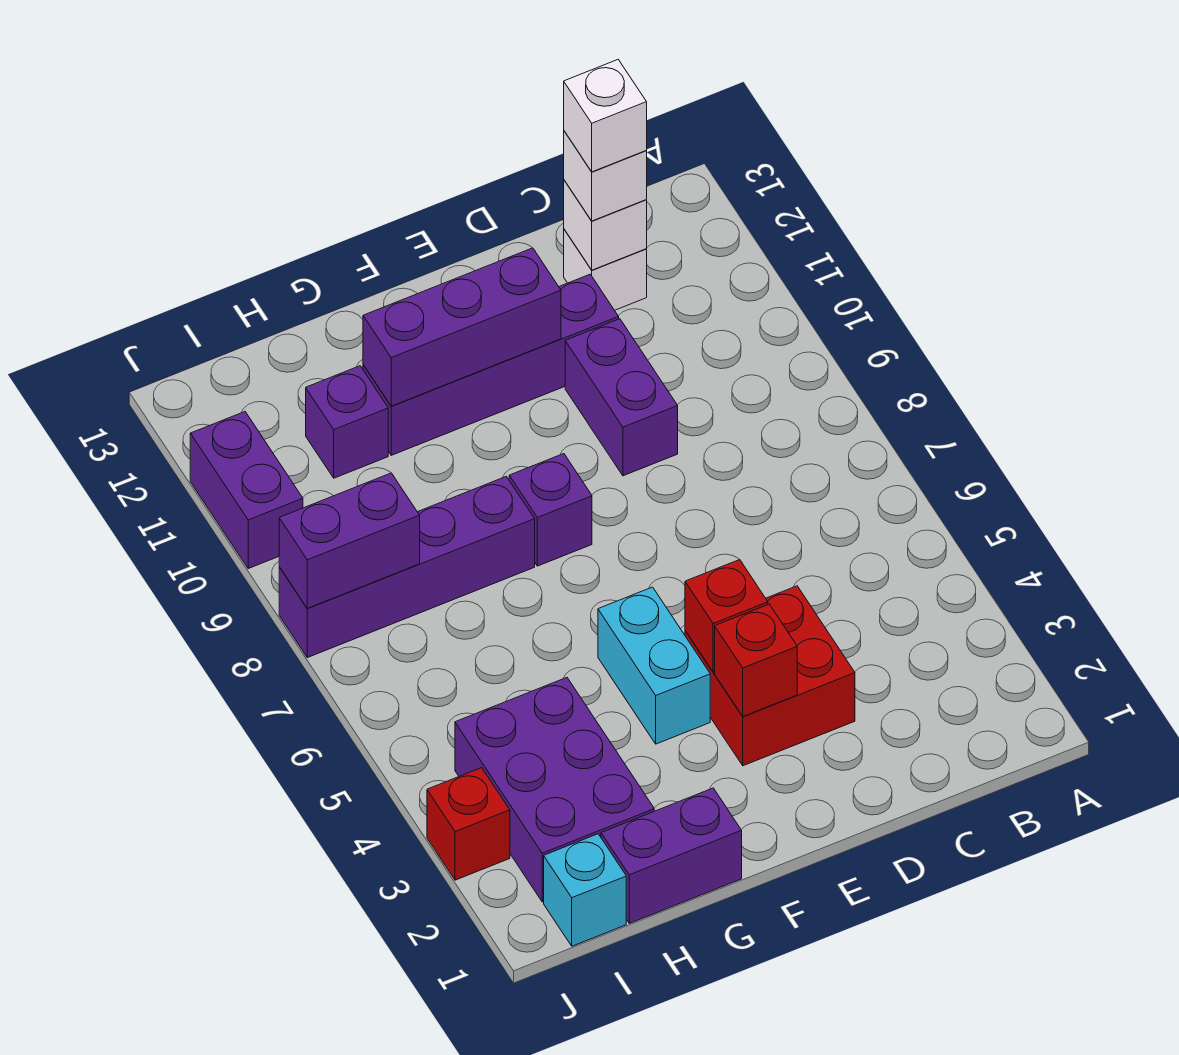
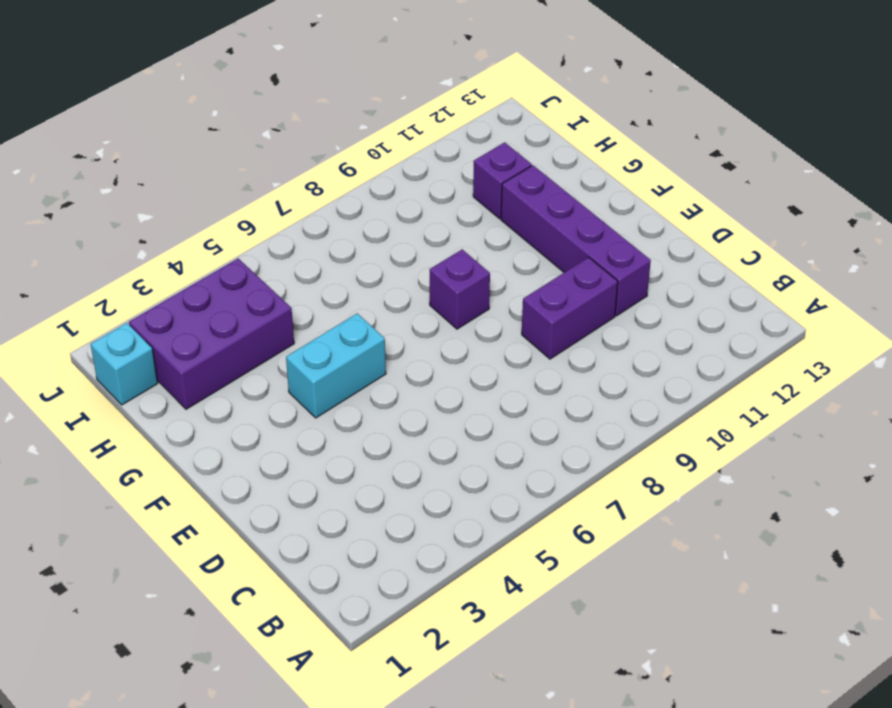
none -> white 1x1 brick [564,230,647,310]
none -> red 2x2 brick [685,586,855,766]
none -> purple 1x2 brick [601,788,742,923]

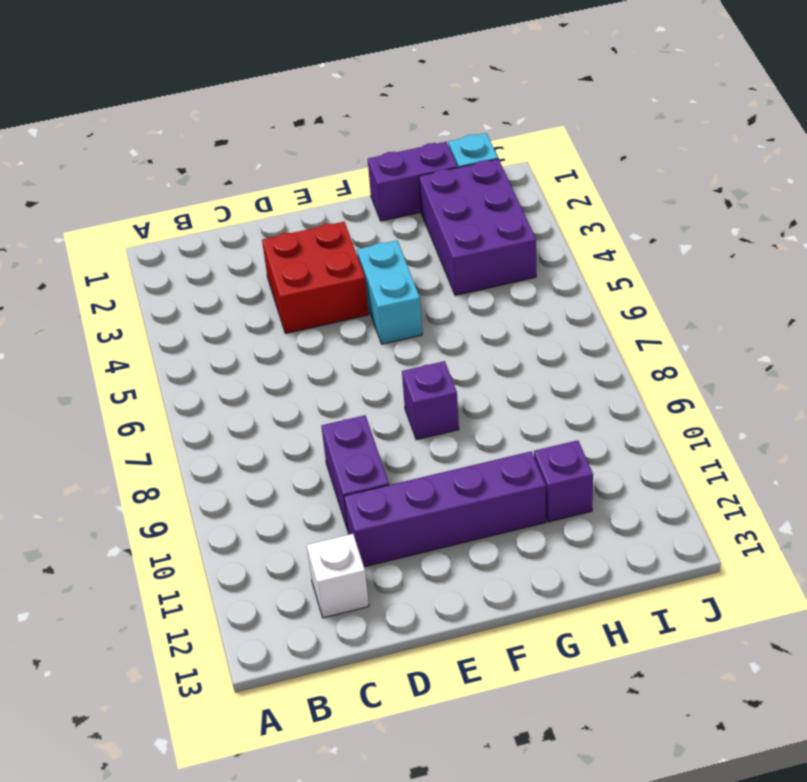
none -> purple 1x4 brick [279,476,535,658]
none -> red 1x1 brick [427,768,510,880]
none -> purple 1x2 brick [190,412,303,568]

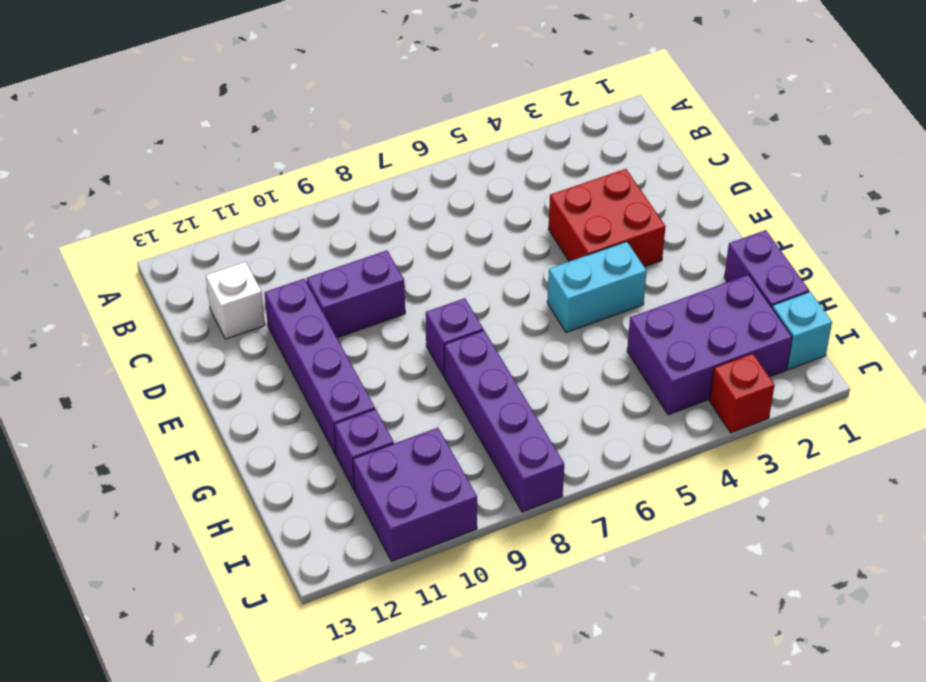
purple 2x2 brick [353,428,477,561] -> purple 1x2 brick [190,412,303,568]
none -> white 1x1 brick [564,180,647,270]
none -> red 1x1 brick [715,604,797,716]
none -> red 1x1 brick [685,560,768,672]

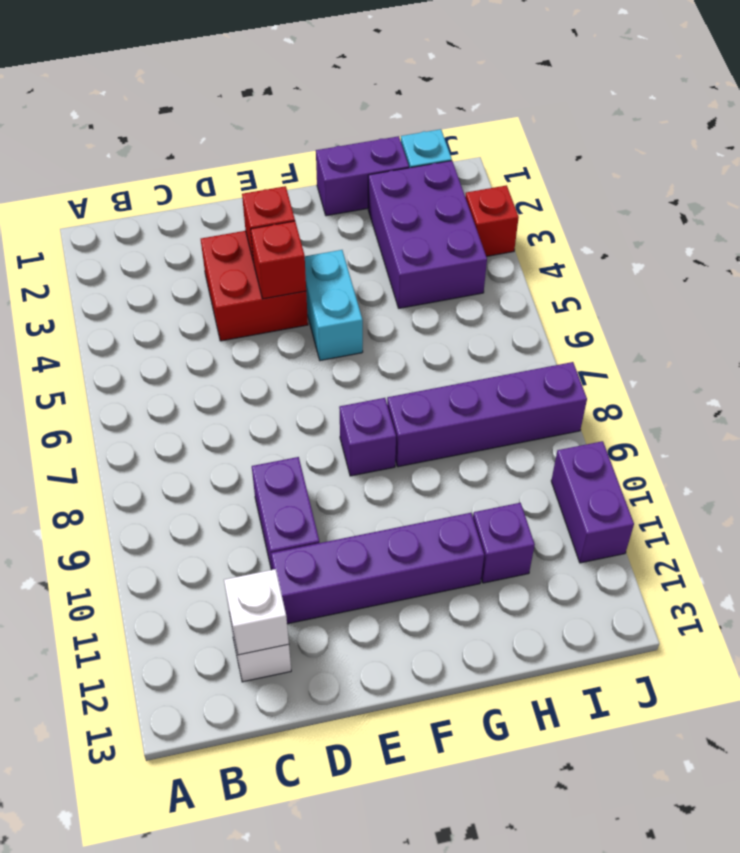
none -> purple 1x3 brick [363,248,561,406]
none -> purple 1x2 brick [279,473,420,608]
none -> white 1x1 brick [564,131,647,221]

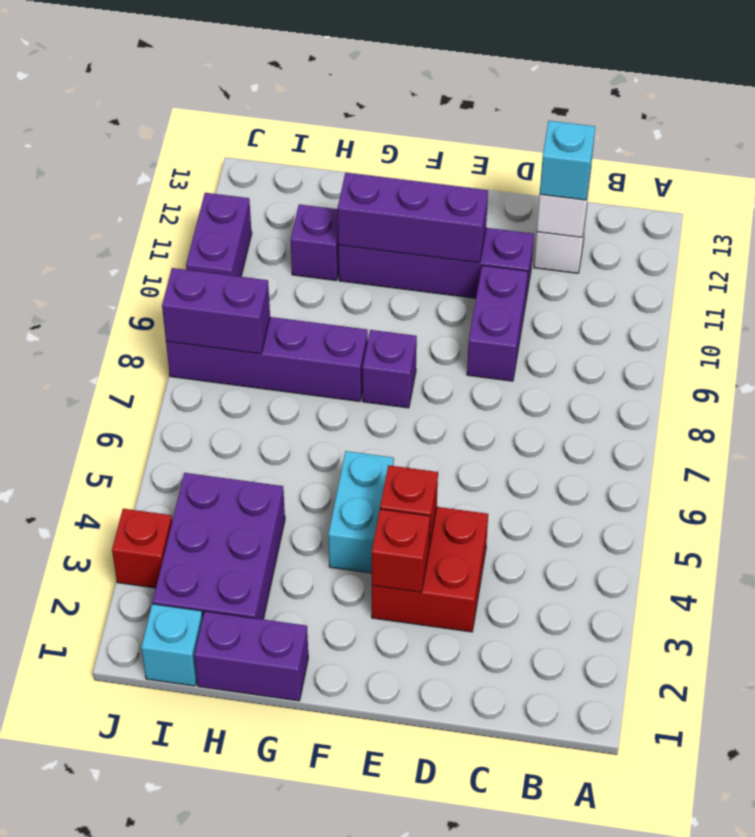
cyan 1x1 brick [540,121,595,200] -> white 1x1 brick [564,131,647,221]
none -> white 1x1 brick [564,60,647,172]

